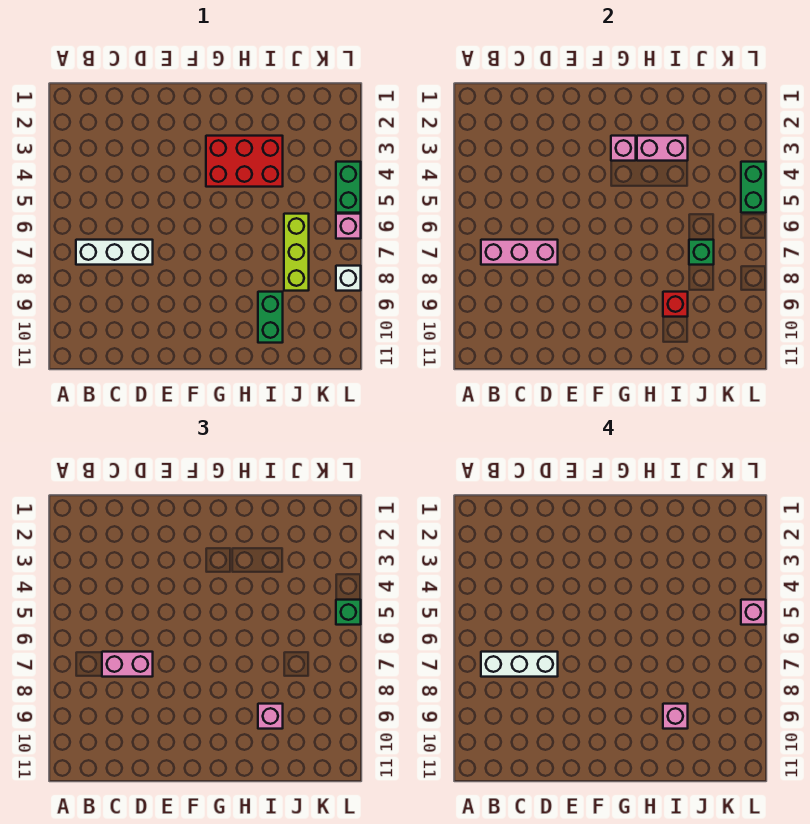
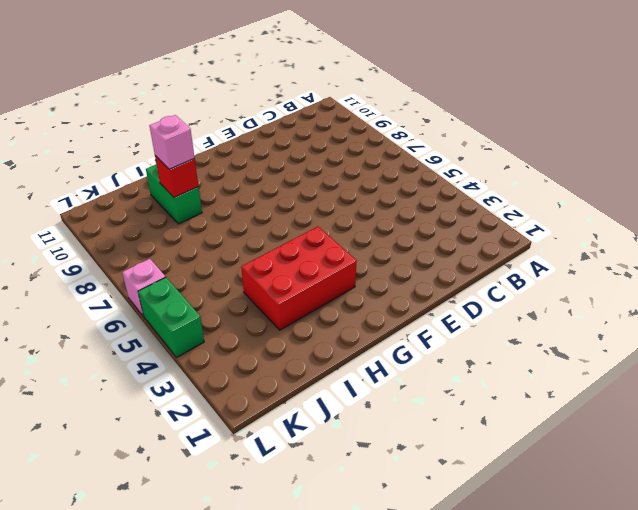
none -> white 1x3 brick [76,240,153,265]
none -> lime 1x3 brick [284,214,309,291]
none -> white 1x1 brick [336,266,361,291]

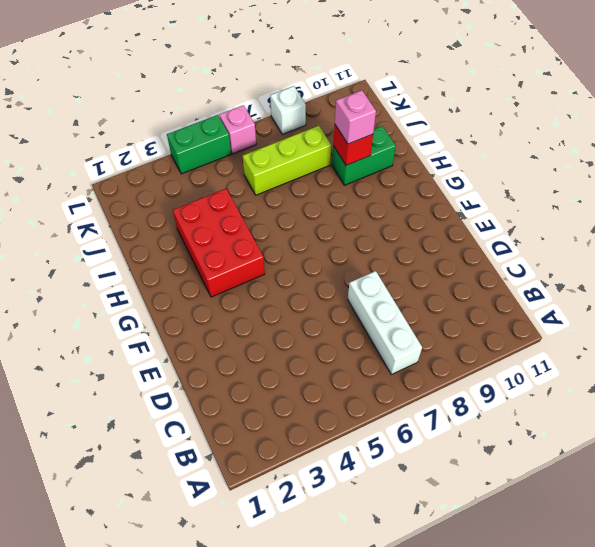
none -> pink 1x3 brick [481,240,558,265]
none -> pink 1x1 brick [611,136,636,161]
none -> pink 1x2 brick [637,136,688,161]

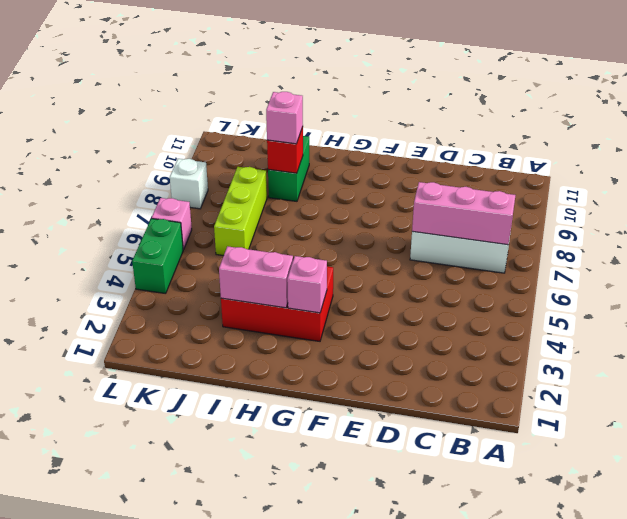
none -> green 1x1 brick [689,240,714,265]
none -> green 1x2 brick [741,162,766,213]
none -> pink 1x2 brick [102,652,153,677]

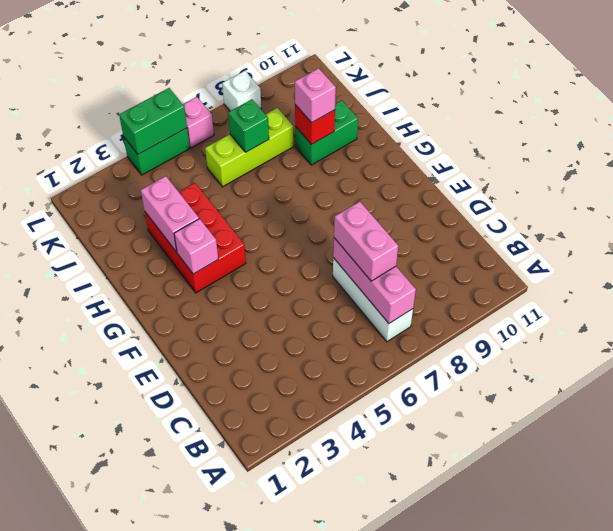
none -> green 1x1 brick [336,600,361,625]
none -> white 1x3 brick [481,652,558,677]
none -> pink 1x1 brick [663,704,688,729]

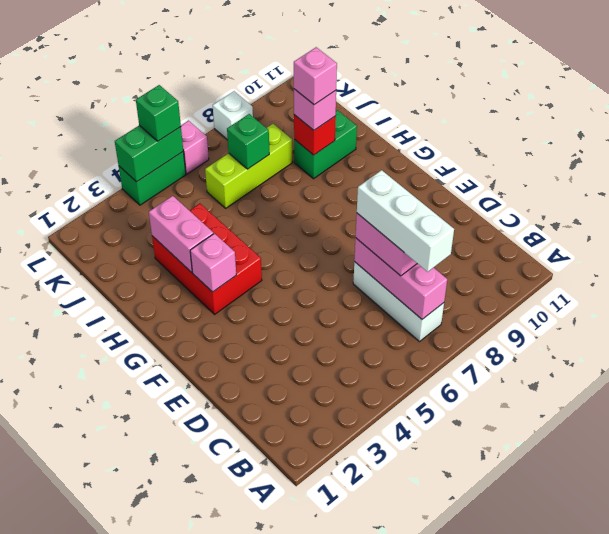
none -> pink 1x1 brick [741,600,766,625]

